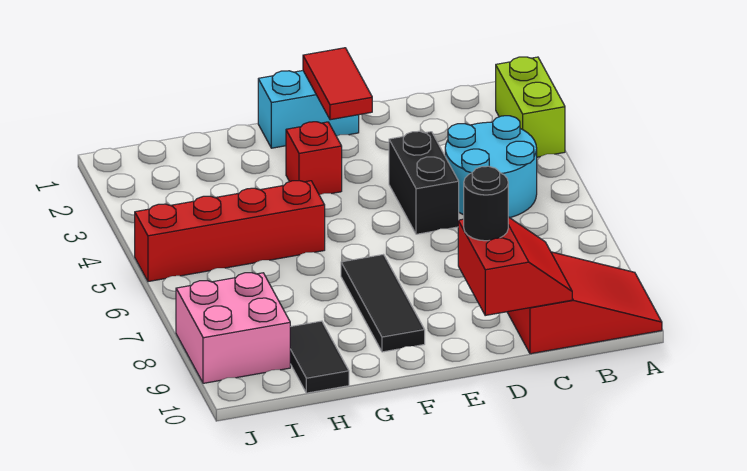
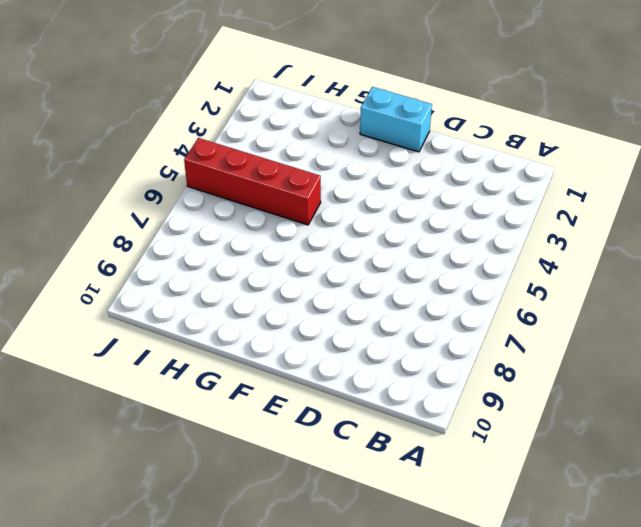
none -> lime 1x2 brick [496,57,565,157]
none -> red 2x3 slope [507,252,662,354]
none -> cyan 2x2 round brick [445,116,537,218]

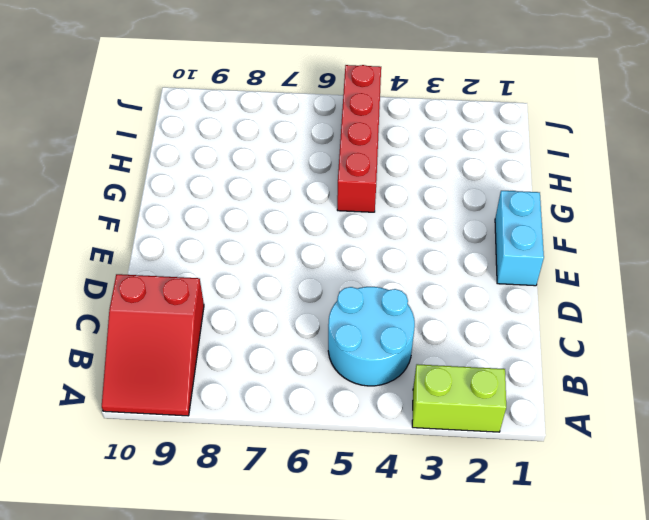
none -> black 1x2 brick [389,131,459,234]
none -> red 1x1 brick [286,122,342,195]
none -> black 1x3 tile [341,255,425,352]

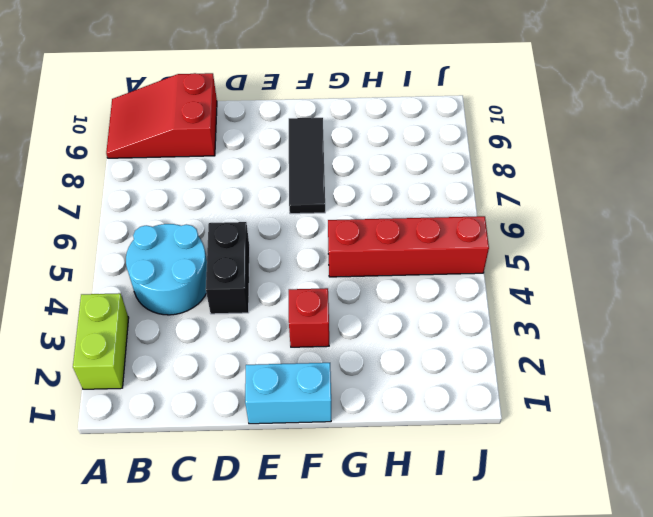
none -> black 1x2 tile [290,321,349,393]
none -> pink 2x2 brick [176,273,290,383]
none -> red 2x2 slope [458,217,572,315]

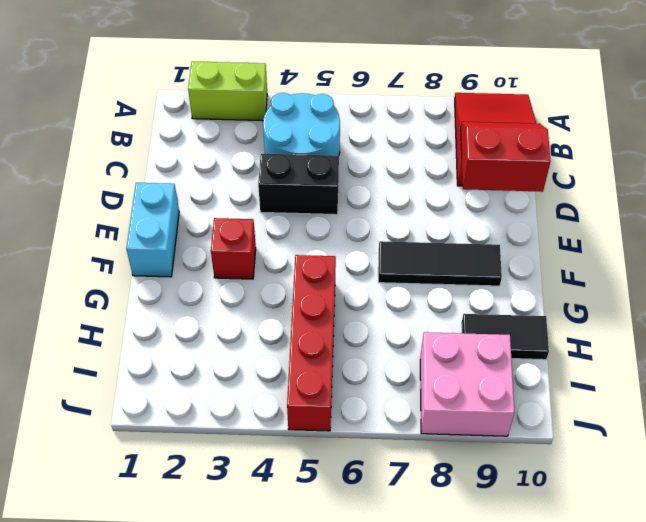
none -> red 1x2 tile [303,48,372,120]
none -> black 1x1 round brick [464,166,508,241]

